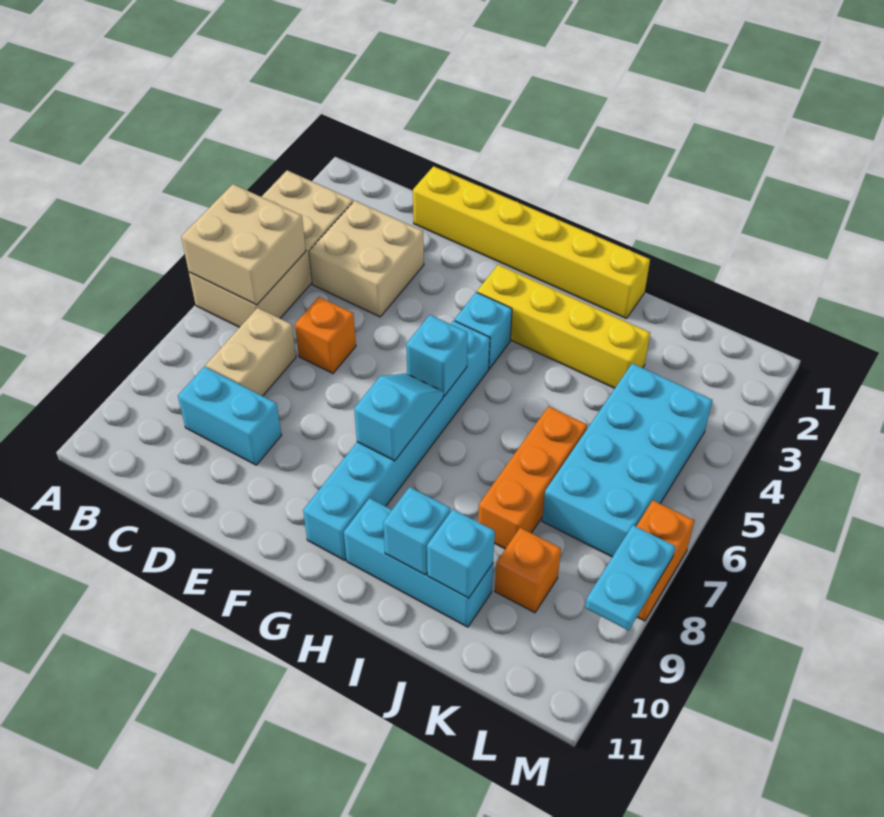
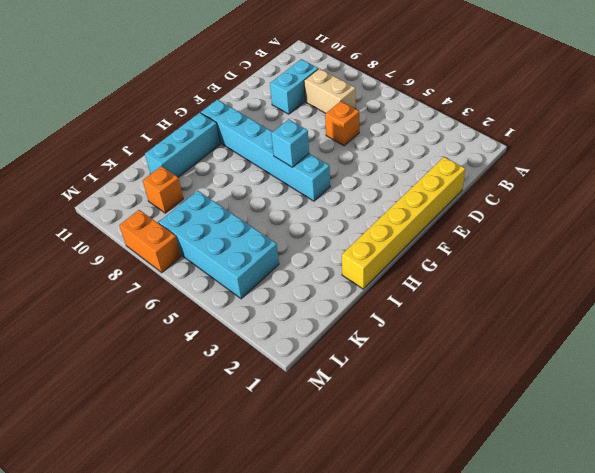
none -> tan 2x4 brick [189,170,353,327]
none -> tan 2x2 brick [309,201,424,317]
none -> yellow 1x4 brick [477,265,650,388]

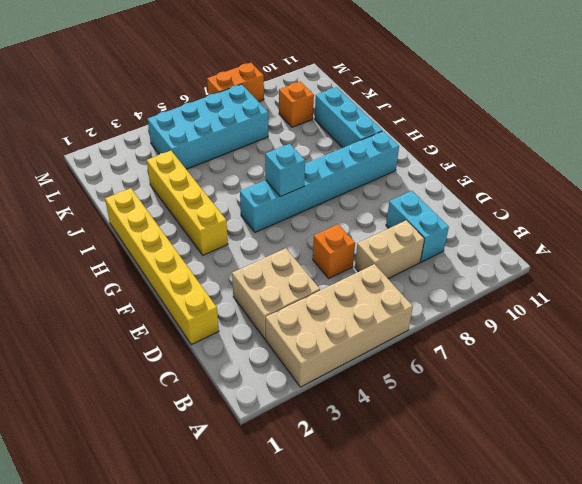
none -> cyan 1x1 brick [455,292,512,369]
none -> orange 1x3 brick [478,406,587,549]
none -> tan 2x2 brick [181,184,306,305]

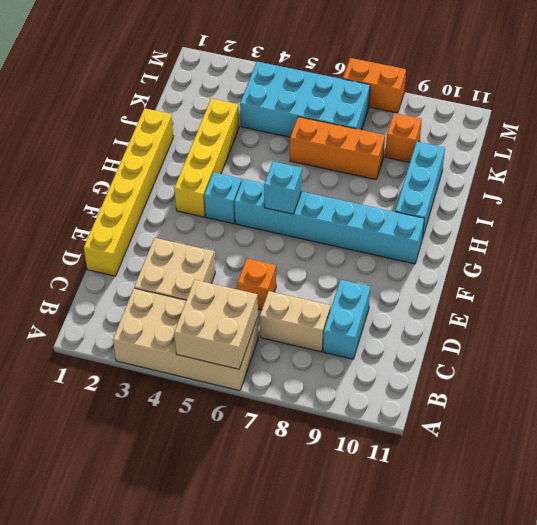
none -> cyan 1x2 slope [354,374,443,461]
none -> cyan 1x1 brick [383,487,451,575]
none -> cyan 1x1 brick [427,509,495,598]

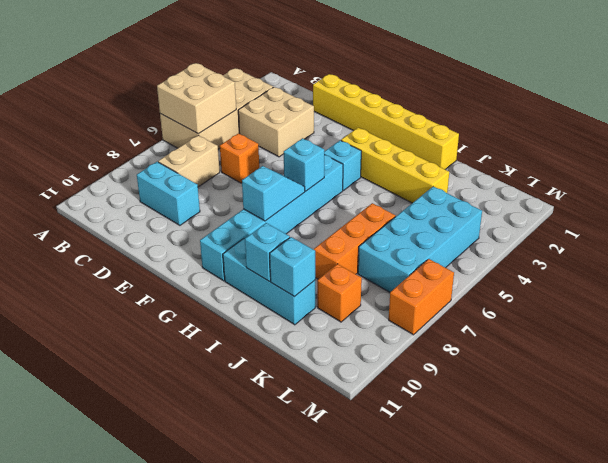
none -> cyan 1x2 plate [585,525,676,630]

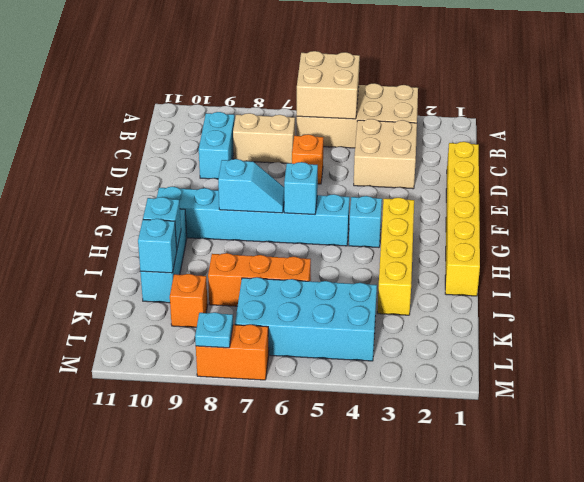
cyan 1x1 plate [195,312,233,348] -> cyan 1x2 plate [585,525,676,630]

